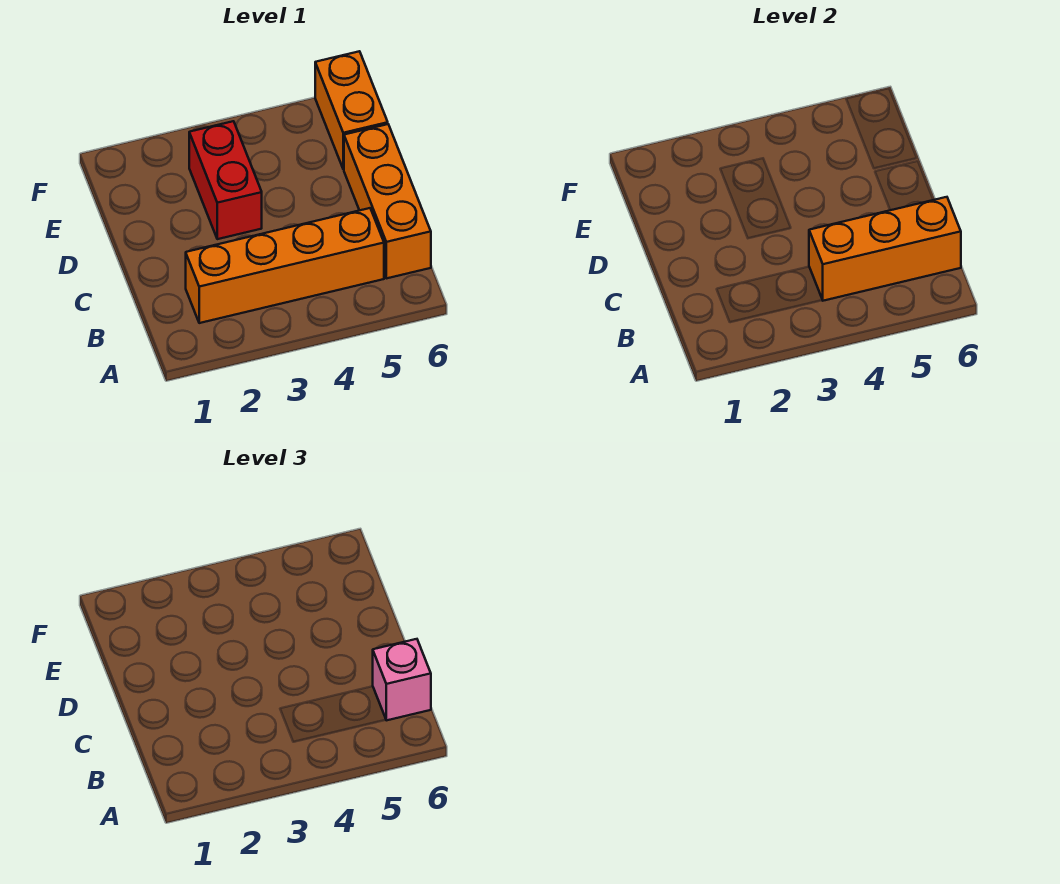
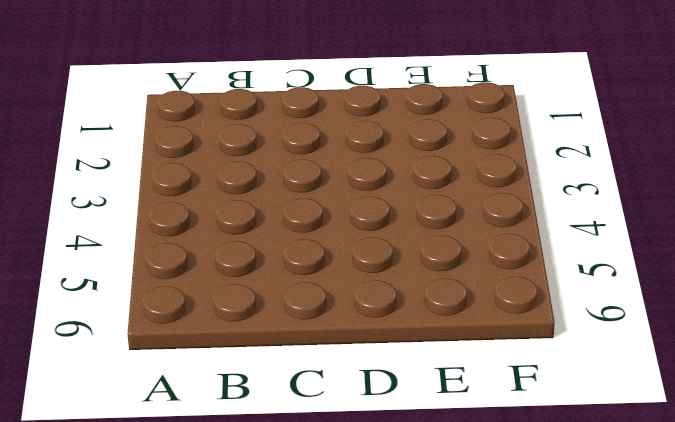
none -> orange 1x4 brick [186,208,384,323]
none -> orange 1x3 brick [344,124,431,278]

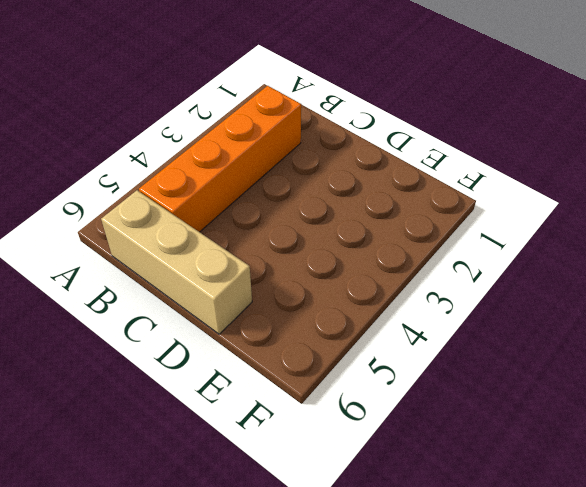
tan 1x3 brick [101,190,252,334] -> orange 1x3 brick [344,124,431,278]
none -> red 1x2 brick [189,121,262,239]
none -> orange 1x2 brick [315,51,388,169]

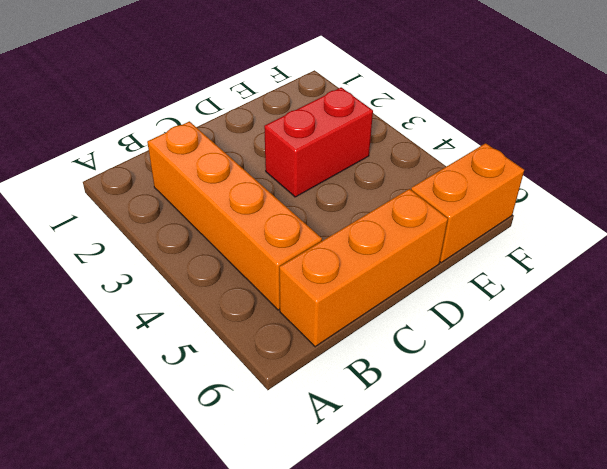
none -> orange 1x3 brick [809,197,961,301]
none -> pink 1x1 brick [373,639,431,720]

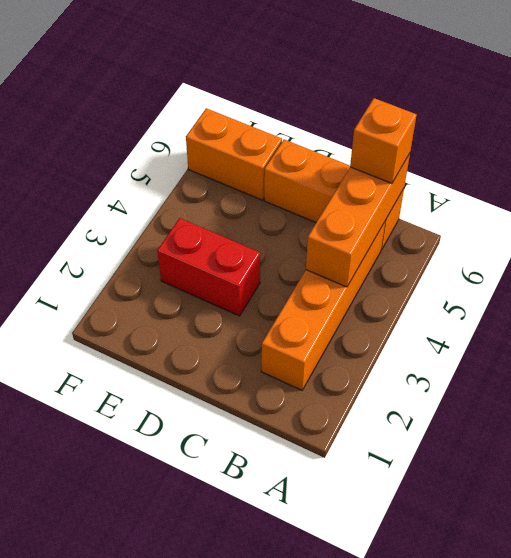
orange 1x1 brick [350,98,417,183] -> pink 1x1 brick [373,639,431,720]

